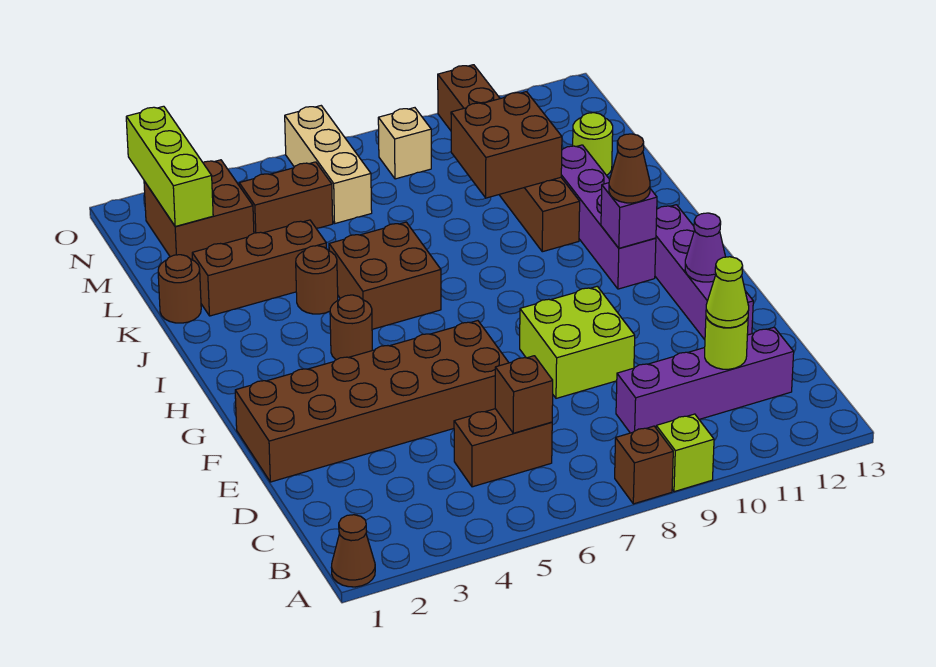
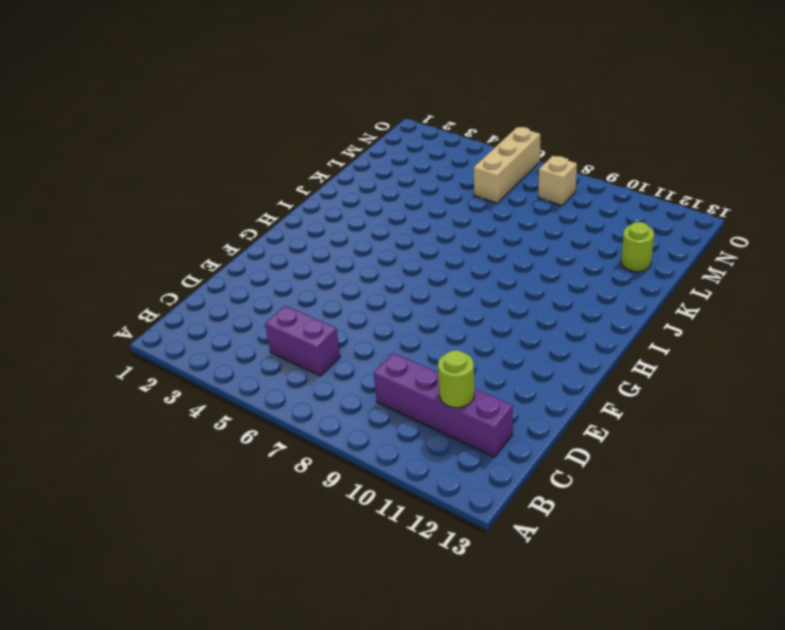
purple 1x2 brick [265,306,340,376] -> brown 1x2 brick [454,409,552,487]
none -> brown 1x1 cone [331,515,375,587]
none -> brown 1x1 brick [615,426,673,504]
none -> lime 1x1 brick [656,414,714,492]

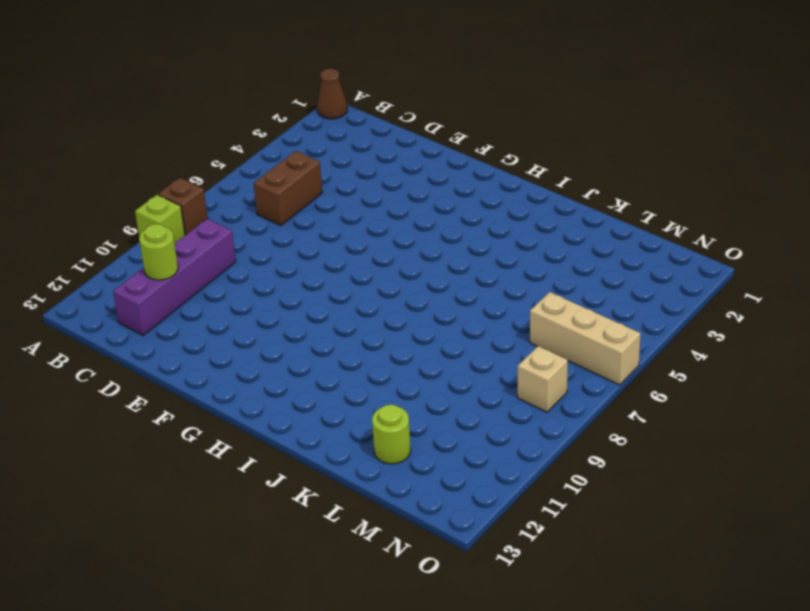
none -> brown 2x6 brick [235,321,509,482]
none -> lime 2x2 brick [520,286,635,398]
none -> purple 1x4 brick [655,205,753,340]

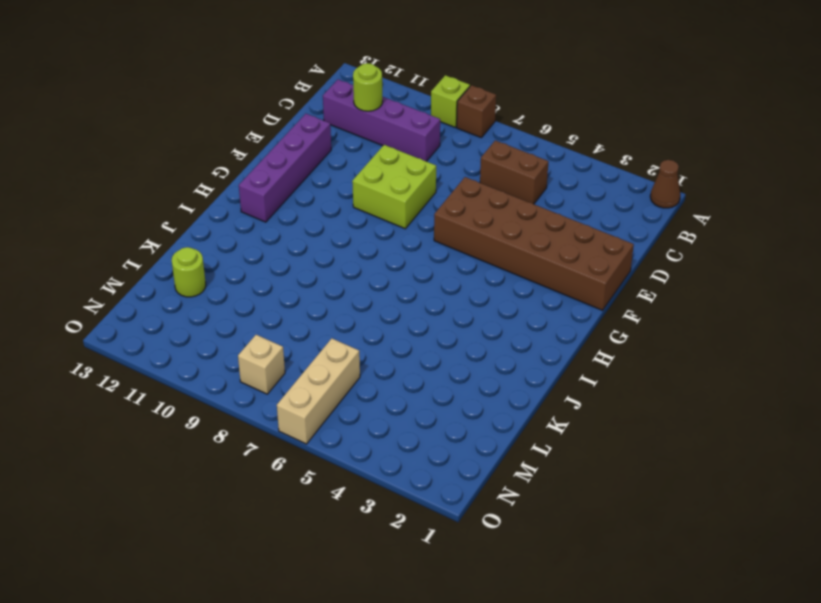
none -> brown 1x1 round brick [330,295,372,360]
none -> purple 1x4 brick [561,145,656,289]
none -> brown 2x2 brick [329,222,441,329]

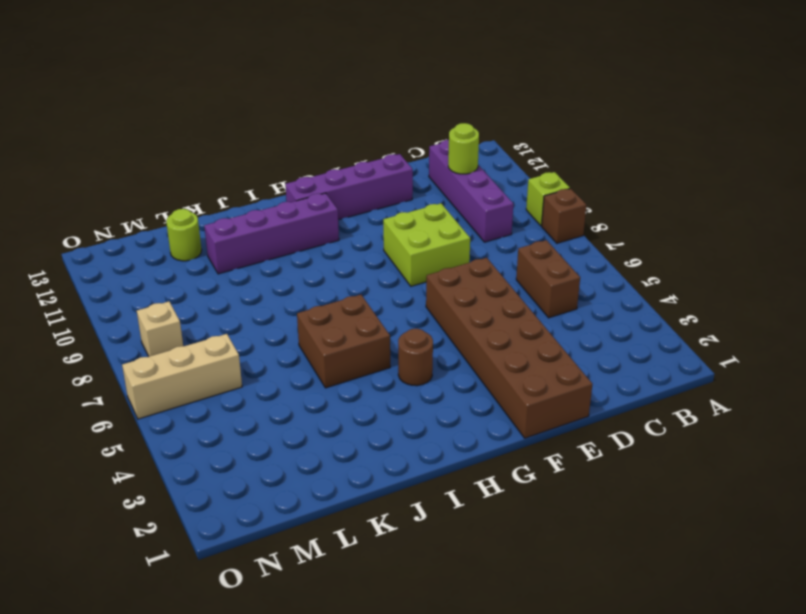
none -> brown 1x1 cone [331,515,375,587]
none -> brown 1x1 round brick [296,246,338,314]
none -> brown 1x6 brick [438,65,580,252]

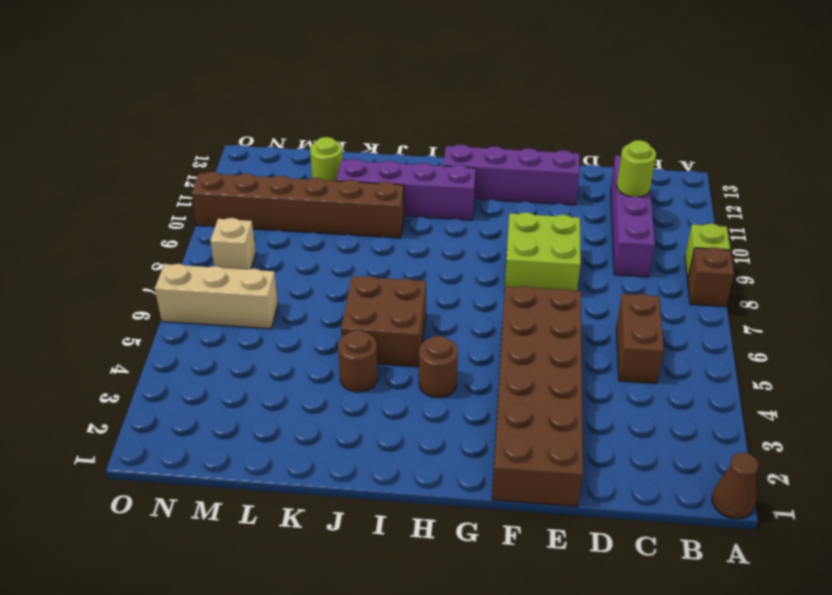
none -> brown 1x1 round brick [158,255,201,323]
none -> brown 1x3 brick [192,220,326,316]
none -> brown 2x2 brick [144,160,254,260]

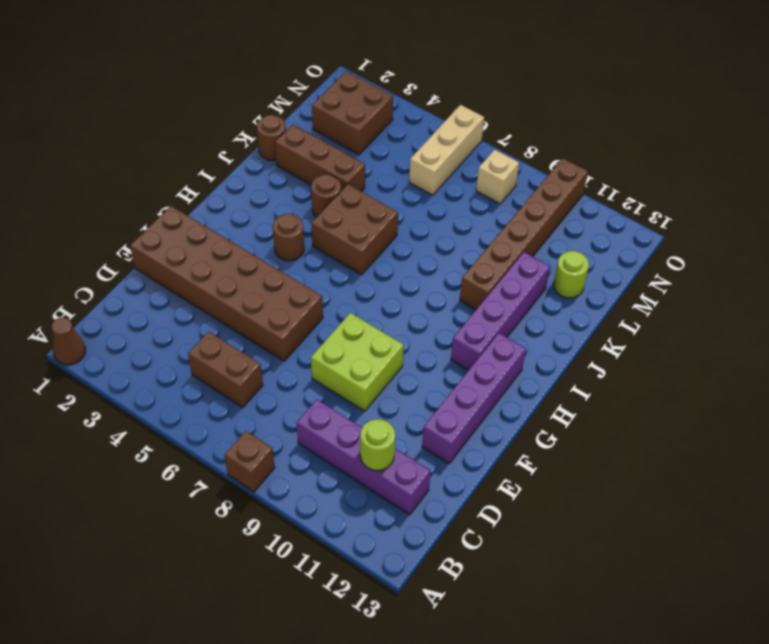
none -> lime 1x1 brick [656,414,714,492]
none -> brown 1x2 brick [239,162,333,233]
none -> brown 1x1 brick [495,356,553,433]

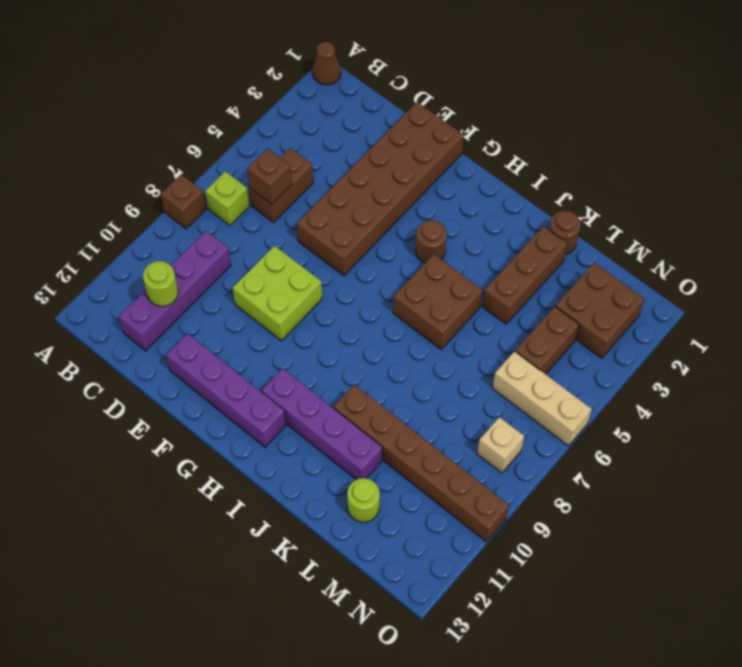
lime 1x1 brick [205,171,250,226] -> lime 1x1 brick moved to [656,414,714,492]
none -> brown 1x1 round brick [296,246,338,314]
none -> purple 1x1 cone [685,213,725,282]
none -> purple 1x1 brick [601,183,657,248]

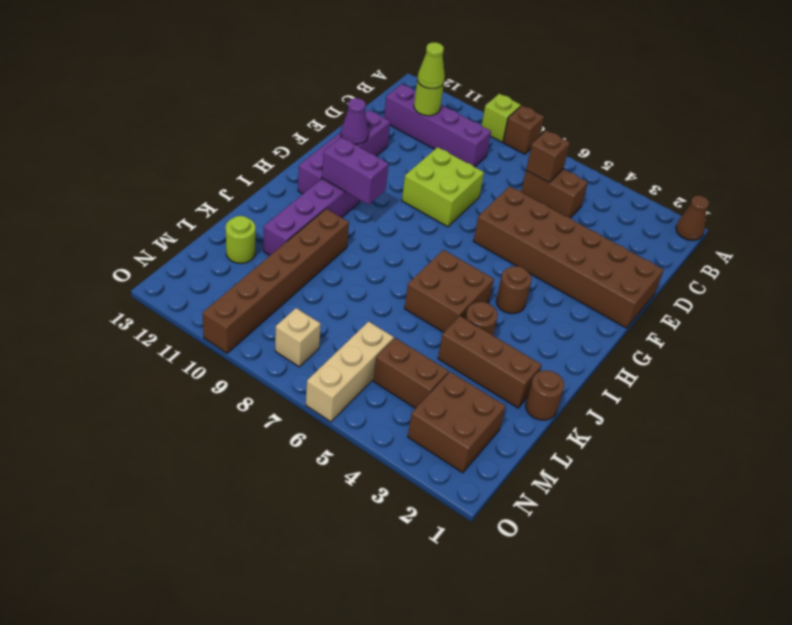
purple 1x2 brick [322,137,388,205] -> purple 1x1 brick [601,183,657,248]
none -> brown 2x2 brick [451,92,562,198]
none -> lime 1x3 brick [126,106,213,226]
none -> brown 1x1 cone [609,134,650,203]

